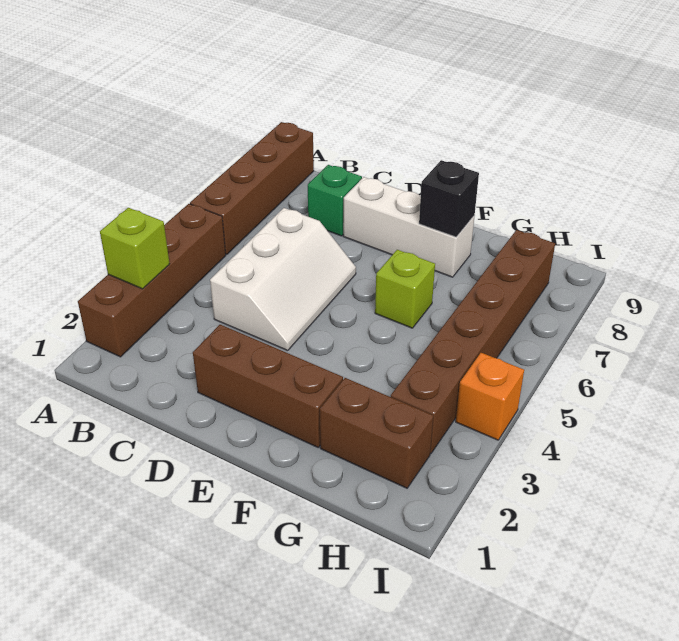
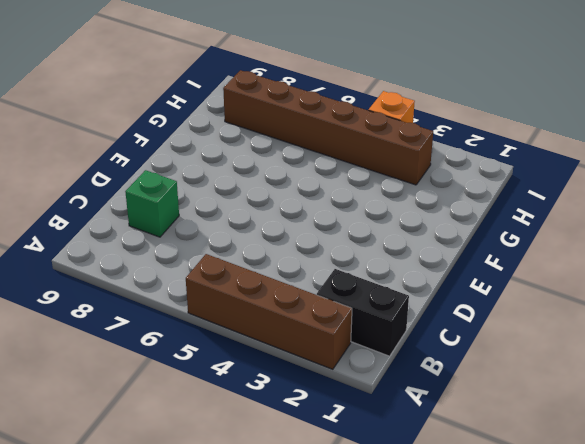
black 1x2 brick [317,269,409,356] -> none
none -> brown 1x4 brick [190,122,314,255]
none -> white 2x3 slope [210,208,356,351]
none -> brown 1x3 brick [193,325,343,447]

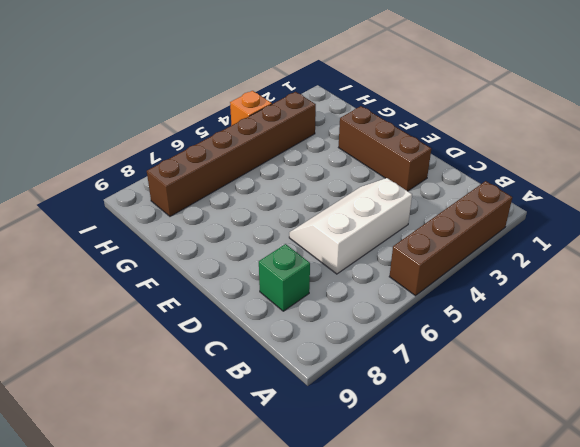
none -> brown 1x4 brick [190,122,314,255]
none -> white 1x3 brick [343,177,474,277]
none -> lime 1x1 brick [375,250,435,328]

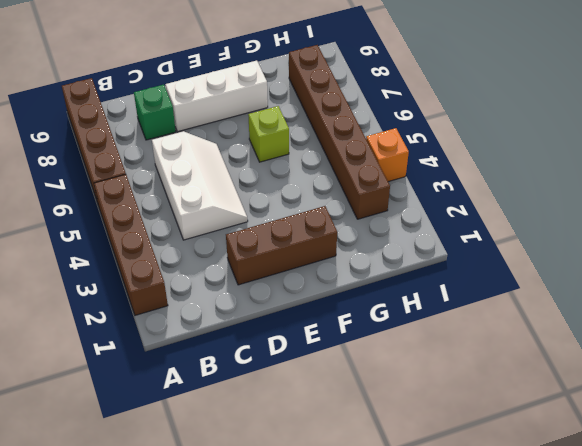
none -> brown 1x2 brick [320,378,433,488]
none -> lime 1x1 brick [100,208,169,289]
none -> black 1x1 brick [419,160,479,237]

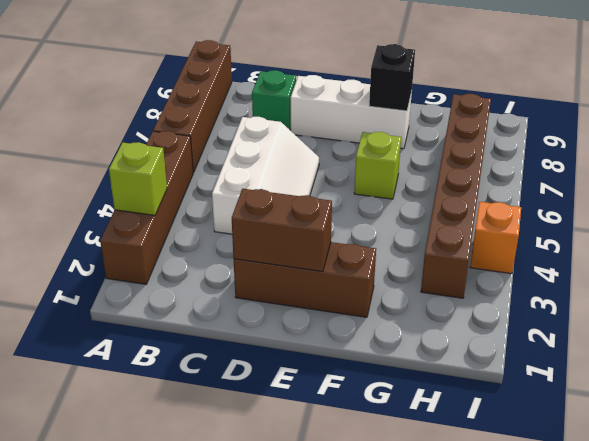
brown 1x2 brick [232,189,332,272] -> brown 1x2 brick moved to [320,378,433,488]

